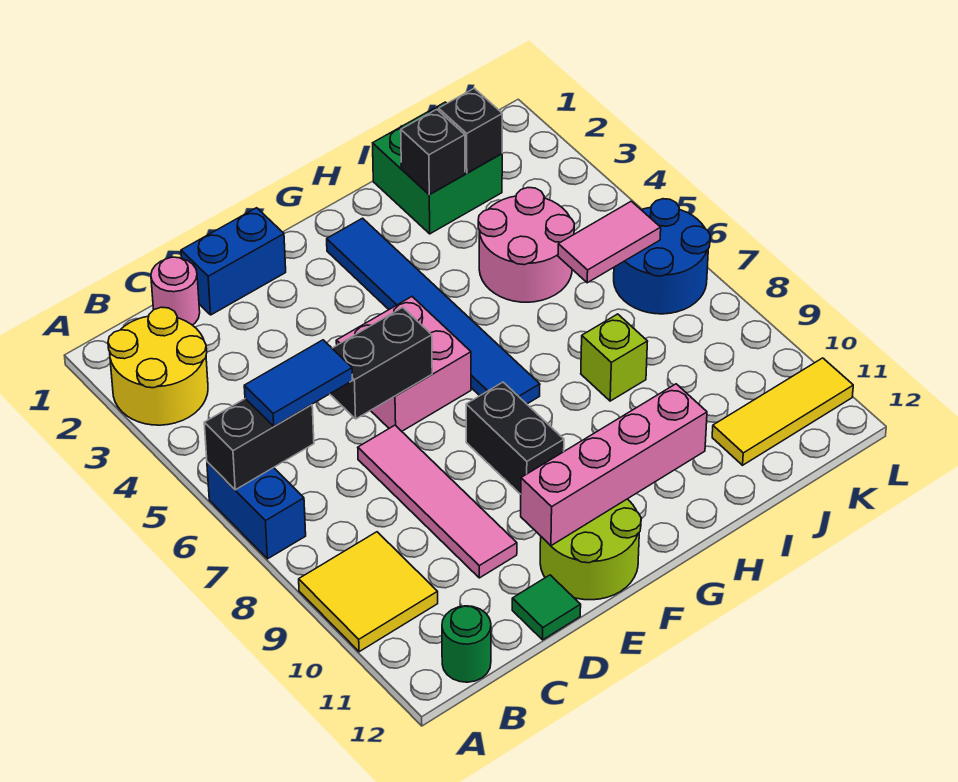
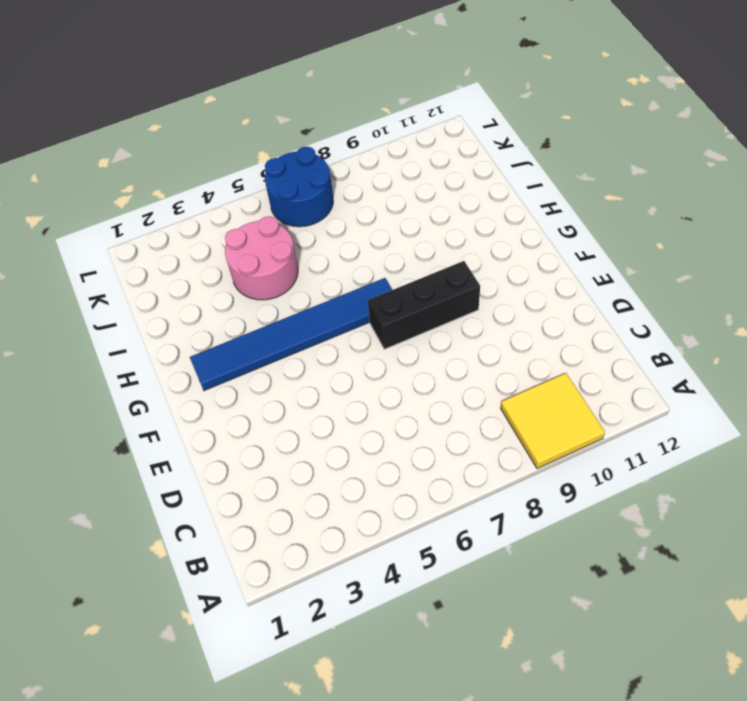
black 1x3 brick [368,261,480,349] -> black 1x2 brick [466,382,564,494]
none -> yellow 2x2 round brick [108,307,208,425]
none -> blue 1x2 brick [207,462,306,559]
none -> green 1x1 round brick [442,606,491,682]

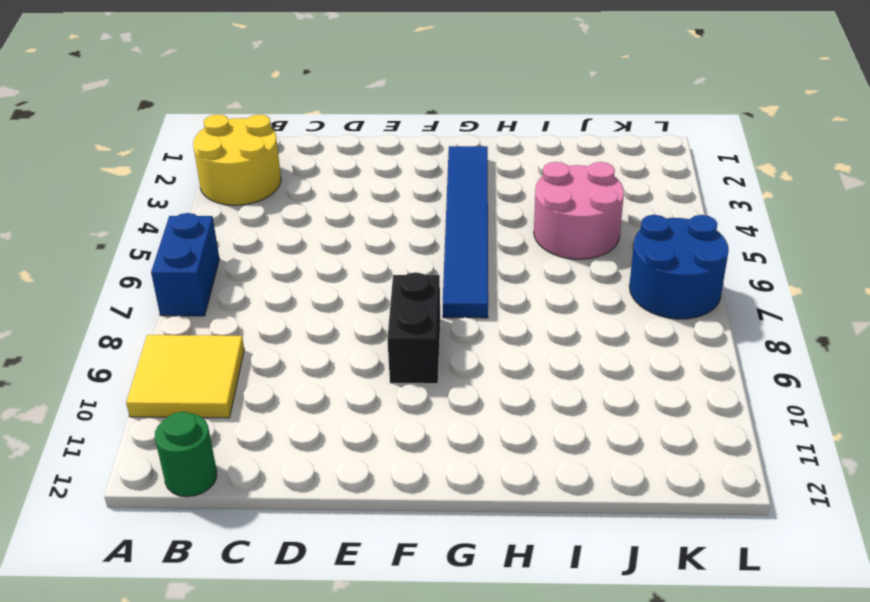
none -> pink 1x1 round brick [151,257,200,325]
none -> blue 1x2 brick [181,208,286,315]
none -> pink 1x4 tile [358,425,517,578]

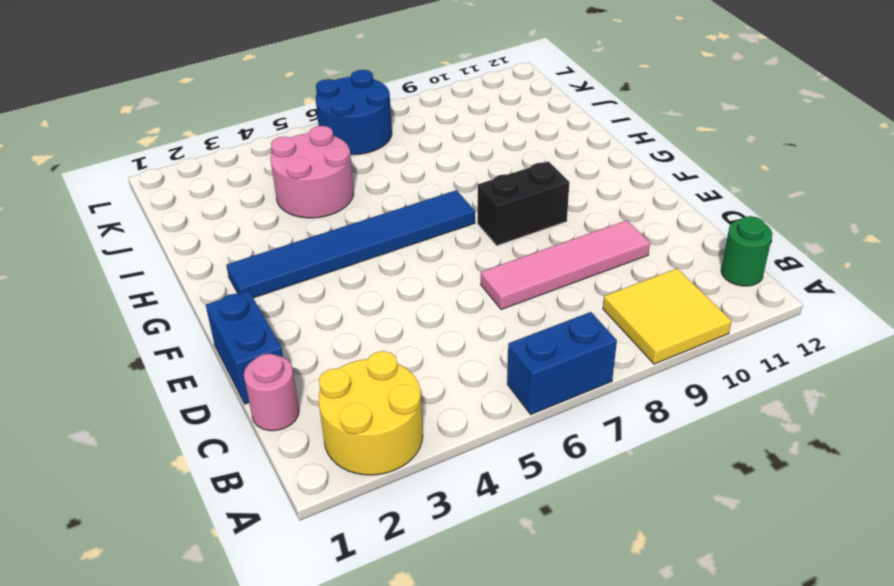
none -> green 1x1 tile [512,575,581,640]
none -> pink 2x2 brick [336,297,471,431]
none -> lime 2x2 round brick [540,499,641,600]

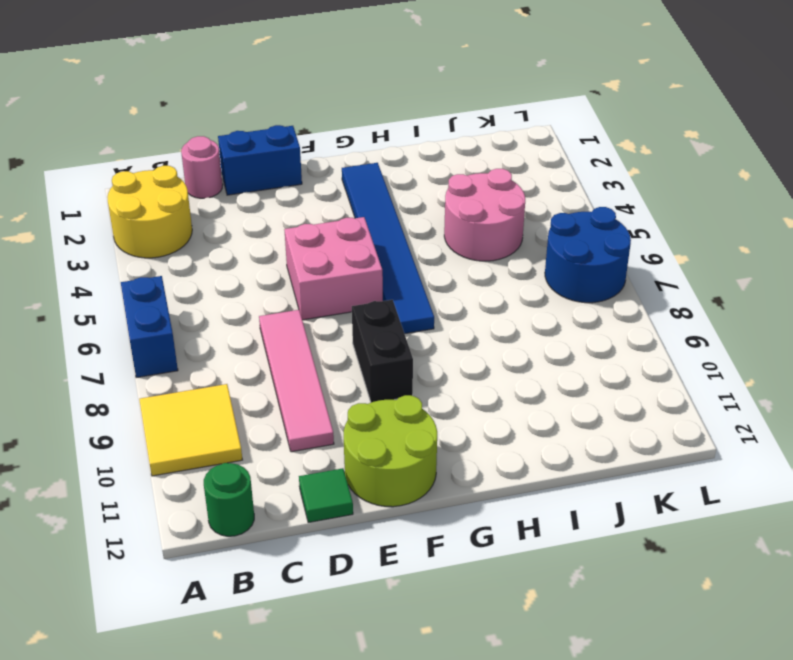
none -> green 2x2 brick [373,102,502,234]
none -> lime 1x1 brick [581,314,648,401]
none -> yellow 1x3 tile [712,358,853,465]

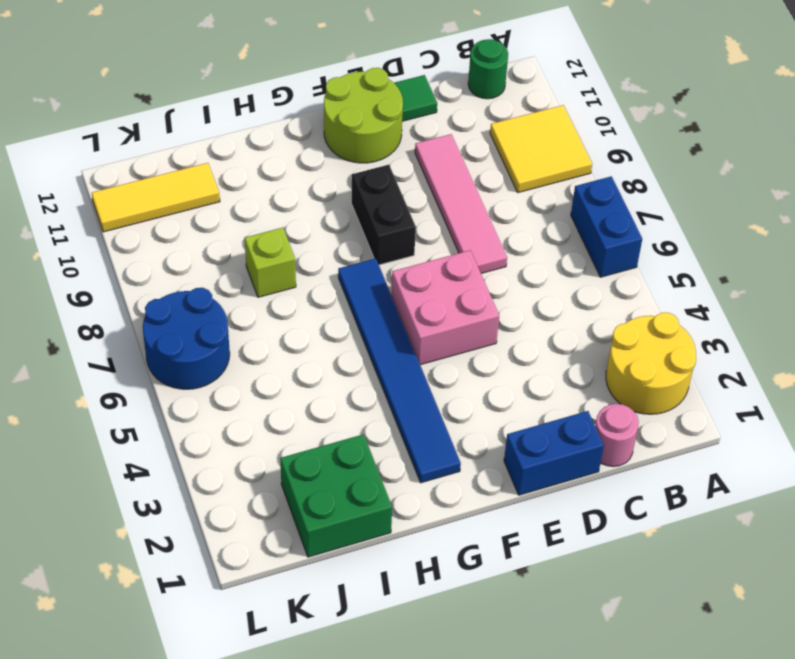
none -> pink 2x2 round brick [478,188,574,302]
none -> black 1x2 brick [204,399,314,490]
none -> black 1x2 brick [330,307,432,419]

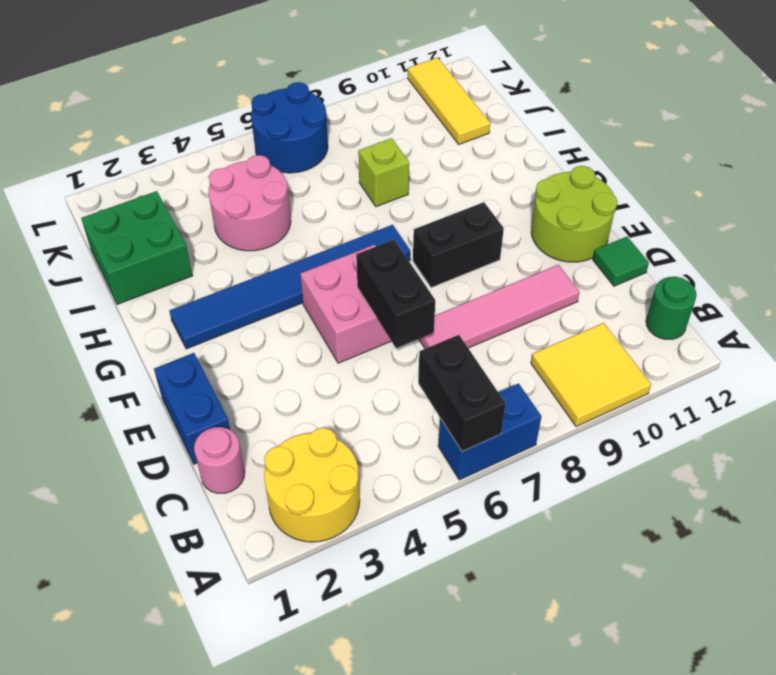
none -> pink 1x4 brick [521,384,707,546]
none -> black 1x1 brick [401,109,465,195]
none -> black 1x1 brick [439,88,502,173]

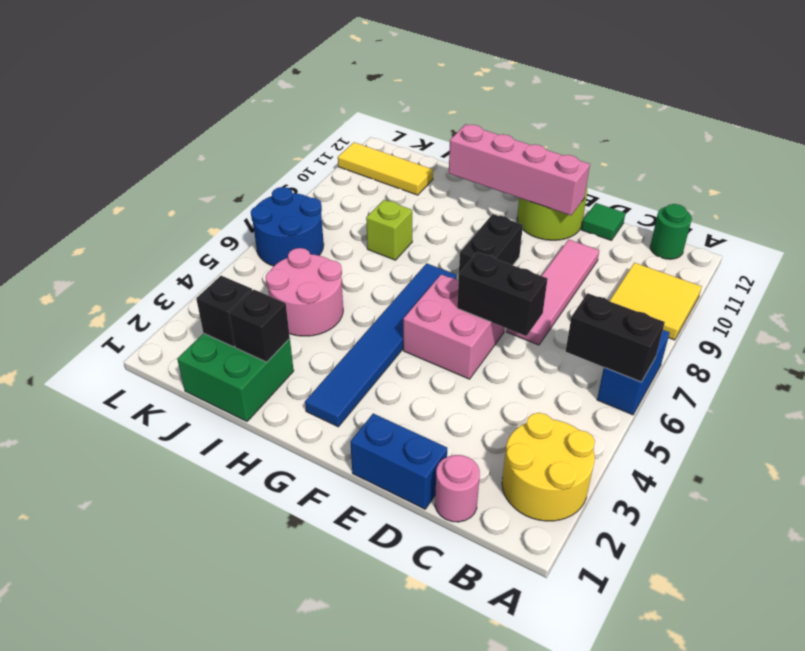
none -> pink 1x2 tile [558,201,661,283]
none -> blue 1x2 tile [244,340,353,426]

